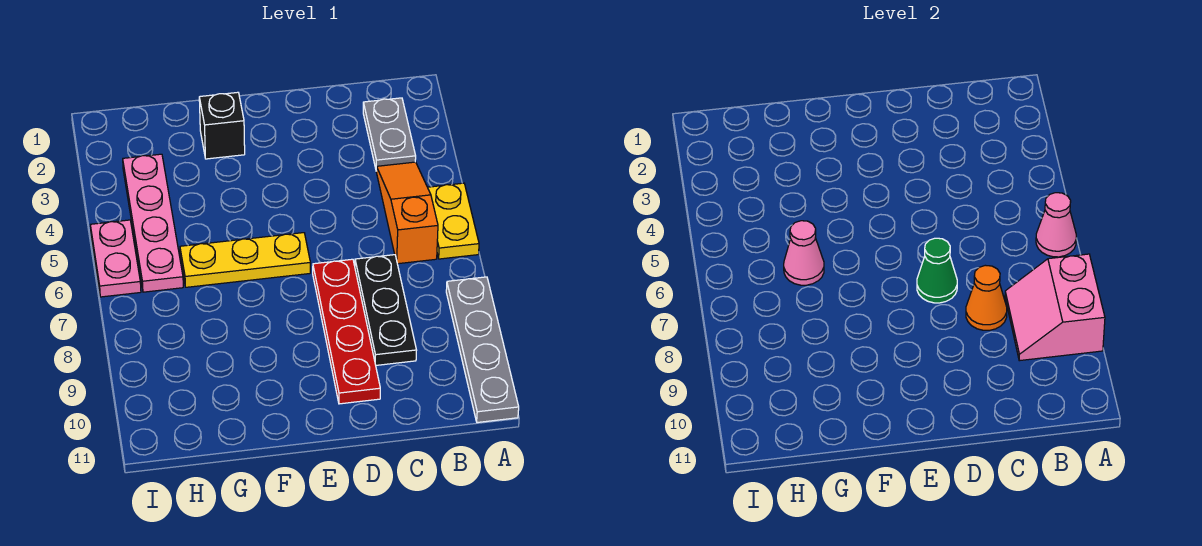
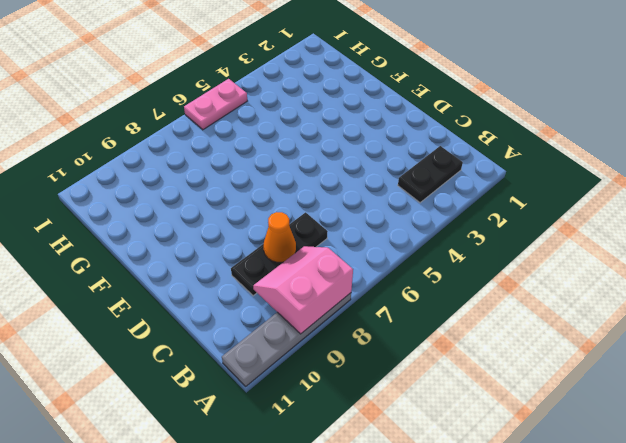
black 1x2 plate [398,146,463,203] -> grey 1x2 plate [363,98,416,171]
none -> yellow 1x2 plate [428,183,479,259]
none -> orange 1x3 slope [376,162,438,264]
none -> red 1x4 plate [313,259,380,404]

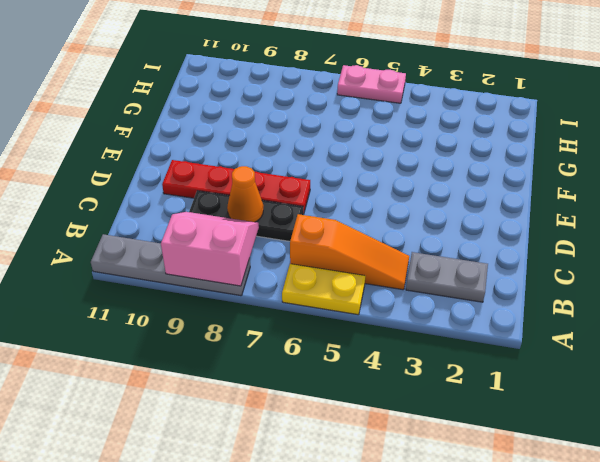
none -> yellow 1x3 plate [180,233,310,287]
none -> black 1x1 brick [199,92,245,159]
none -> pink 1x4 plate [123,154,183,292]

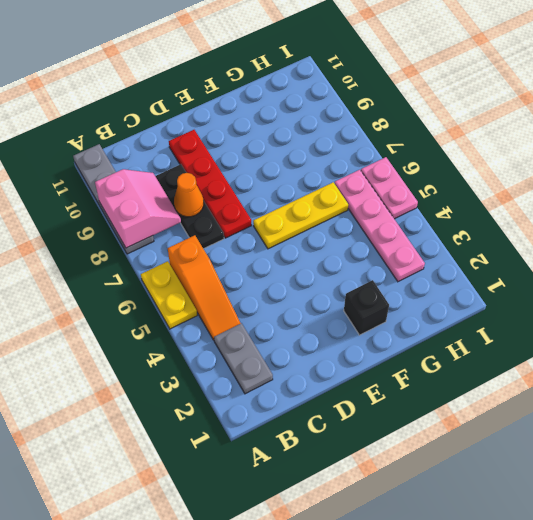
none -> pink 1x1 cone [1036,193,1076,257]
none -> green 1x1 cone [917,238,957,303]
none -> pink 1x1 cone [784,221,824,285]

